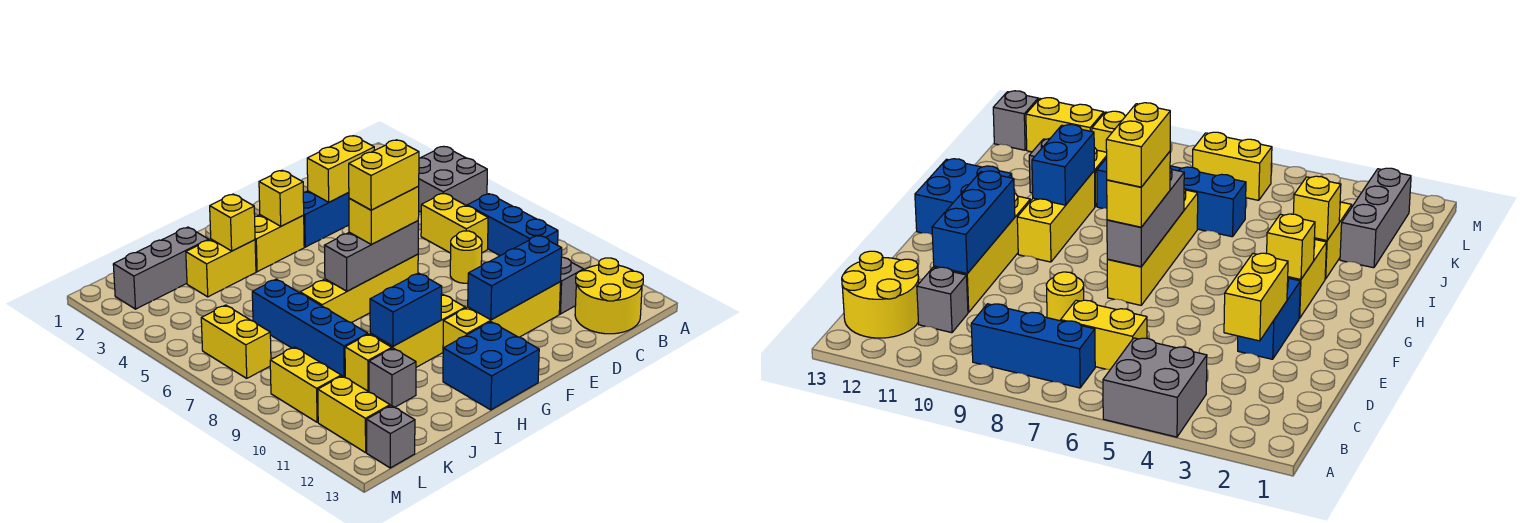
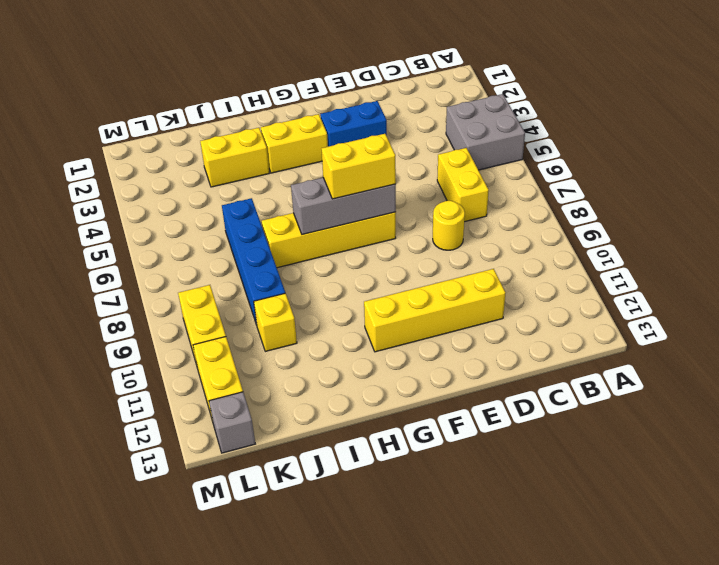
none -> blue 1x3 brick [467,194,558,256]
none -> yellow 2x2 round brick [575,258,643,334]
none -> grey 1x1 brick [559,257,584,314]

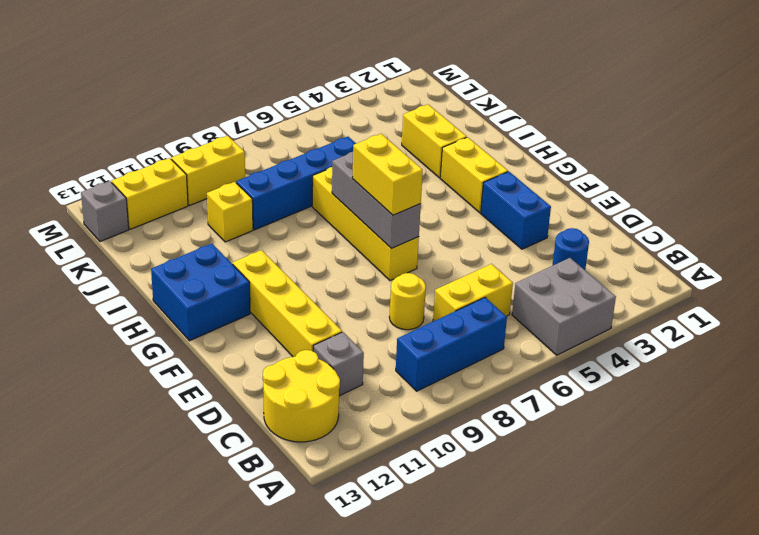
blue 1x1 round brick [552,228,589,270] -> none
none -> yellow 1x3 brick [370,294,465,367]
none -> grey 1x3 brick [113,227,209,309]
none -> grey 1x1 brick [369,348,416,407]

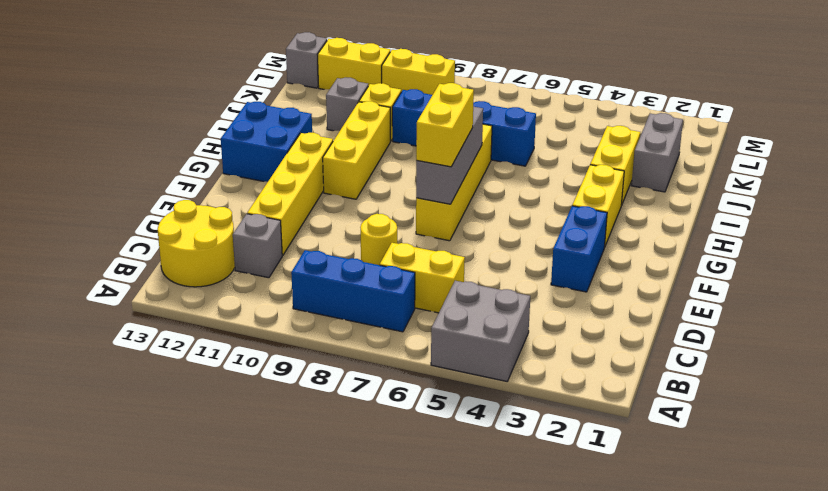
grey 1x2 brick [631,113,683,192] -> grey 1x3 brick [113,227,209,309]
none -> yellow 1x2 brick [201,305,271,378]
none -> yellow 1x2 brick [307,136,374,202]
none -> blue 1x3 brick [468,235,562,320]

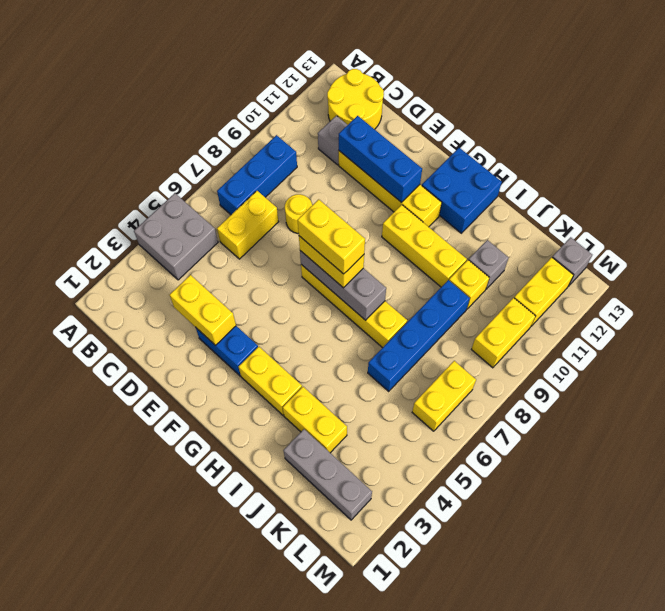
none -> yellow 1x1 brick [259,170,304,226]
none -> blue 1x2 brick [370,273,442,346]
none -> yellow 1x1 brick [210,194,255,251]

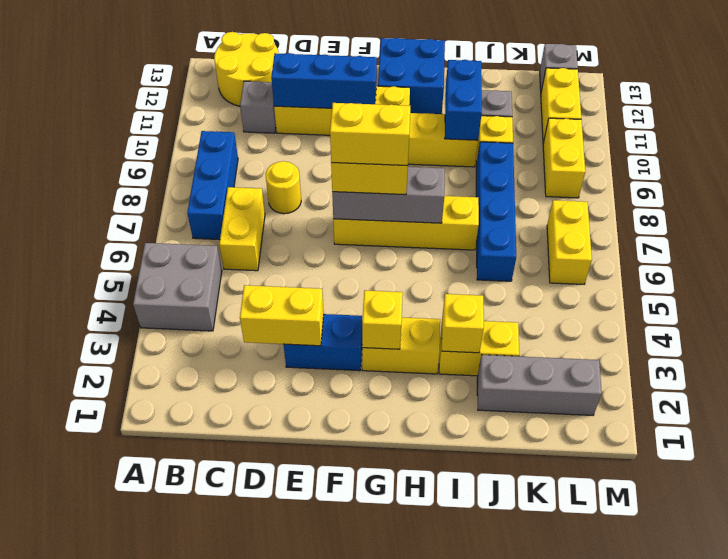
blue 1x2 brick [445,60,482,140] -> blue 1x2 brick turned to [370,273,442,346]

